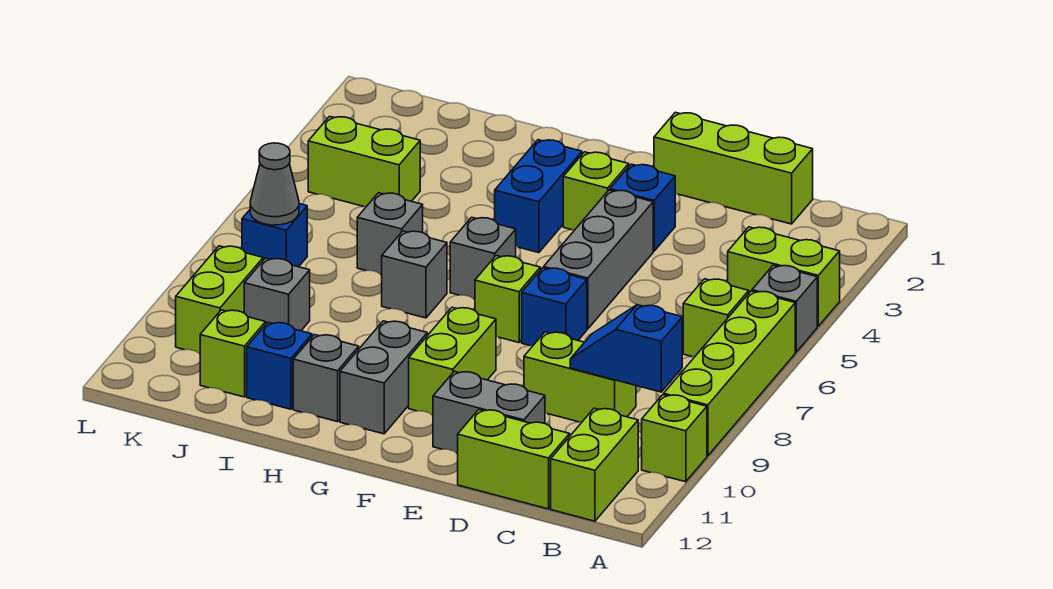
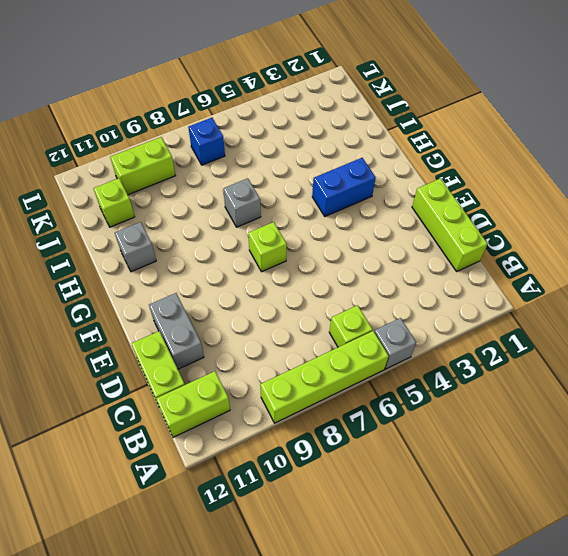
none -> lime 1x2 brick [728,227,840,326]
none -> lime 1x1 brick [642,395,707,482]
none -> lime 1x2 brick [524,332,636,422]
none -> blue 1x1 brick [610,164,675,251]

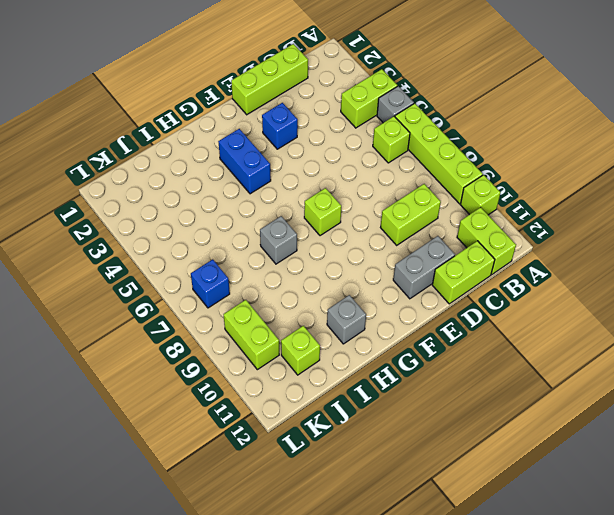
none -> grey 1x3 brick [544,190,653,329]
none -> blue 1x1 brick [522,268,587,346]
none -> lime 1x1 brick [563,152,629,230]
none -> lime 1x2 brick [409,307,496,415]

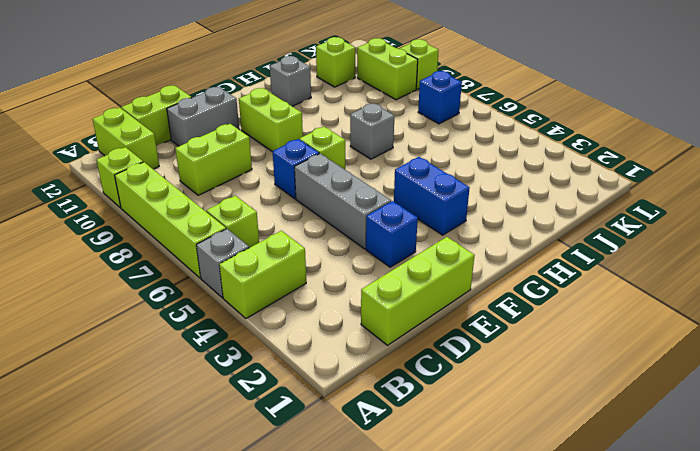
lime 1x1 brick [399,39,439,90] -> lime 1x1 brick moved to [563,152,629,230]
none -> grey 1x1 brick [450,217,516,299]
none -> grey 1x2 brick [340,321,427,434]
none -> grey 1x1 brick [357,193,423,275]
none -> blue 1x1 brick [247,322,312,409]

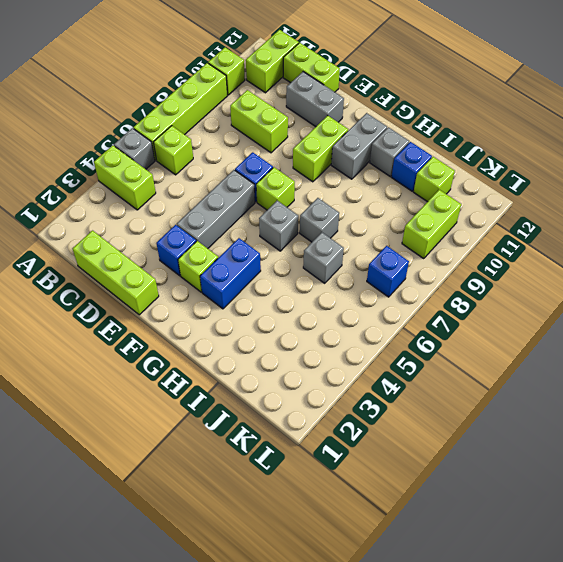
none -> lime 1x2 brick [308,116,420,207]
none -> grey 1x1 brick [244,258,310,331]
none -> blue 1x2 slope [570,305,682,392]
none -> grey 1x1 cone [250,143,299,225]

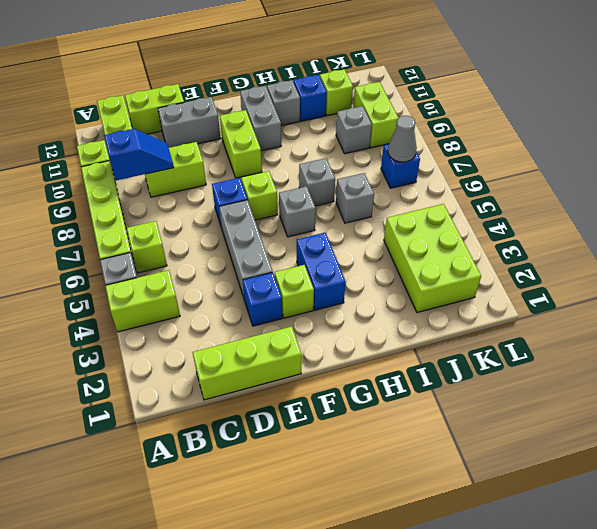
lime 2x3 brick [384,204,481,313] -> lime 1x2 brick [308,116,420,207]

